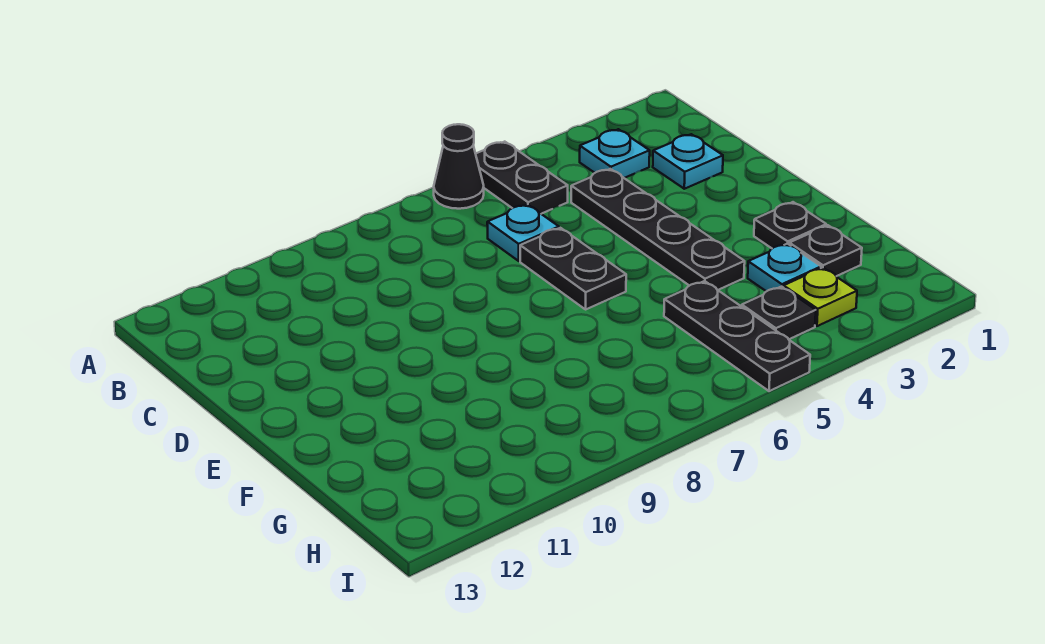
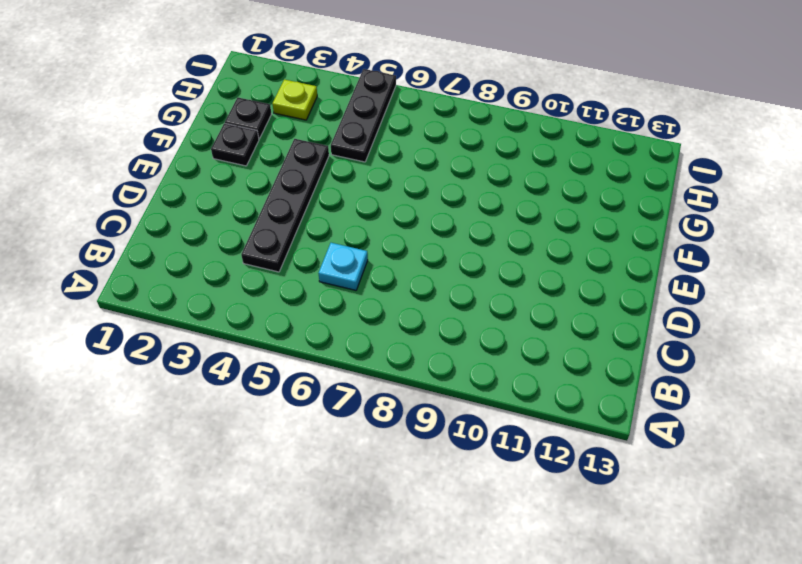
none -> black 1x2 plate [476,142,568,214]
none -> black 1x1 cone [434,124,484,209]
none -> cyan 1x1 plate [580,129,650,178]

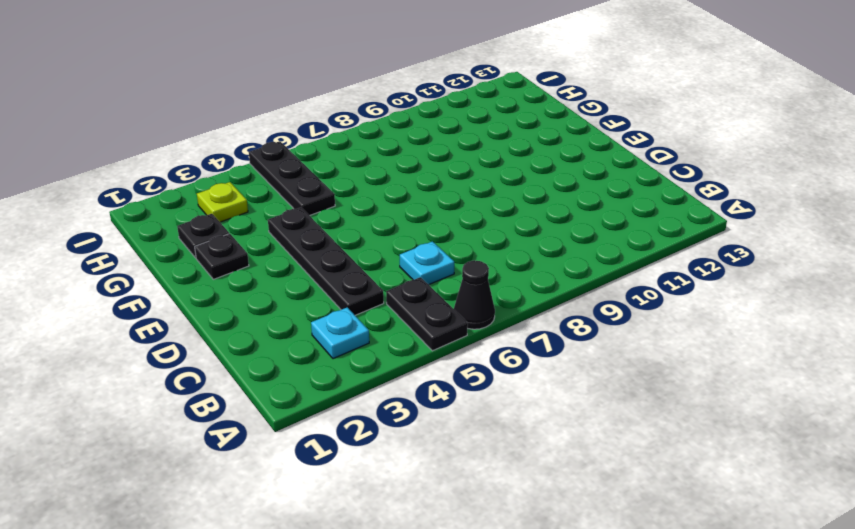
none -> cyan 1x1 plate [653,134,723,189]
none -> black 1x2 plate [520,228,626,309]
none -> cyan 1x1 plate [748,244,821,291]

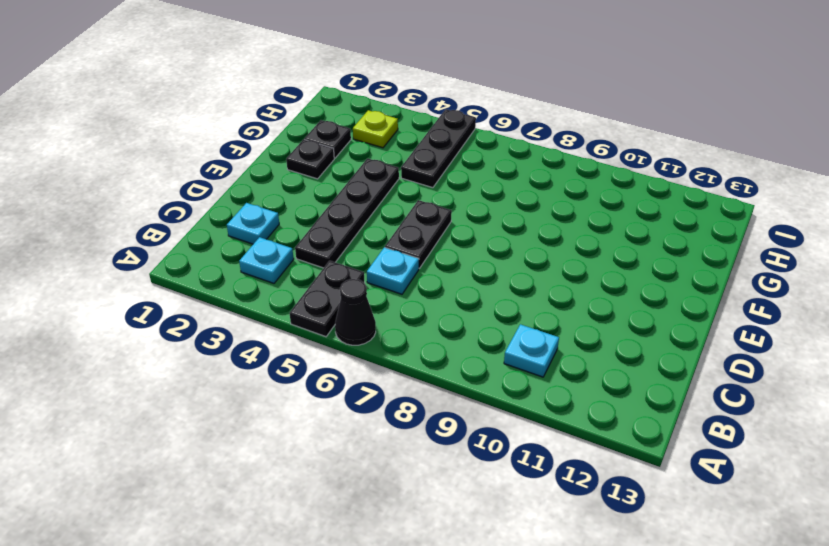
cyan 1x1 plate [504,324,559,377] -> cyan 1x1 plate moved to [748,244,821,291]
none -> black 1x1 plate [742,286,816,339]

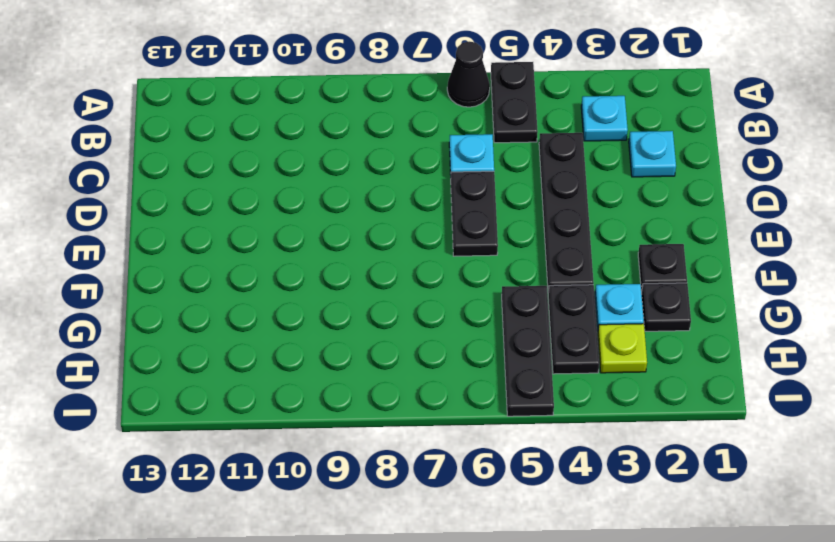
black 1x2 plate [548,285,599,374] -> black 1x1 plate [742,286,816,339]

